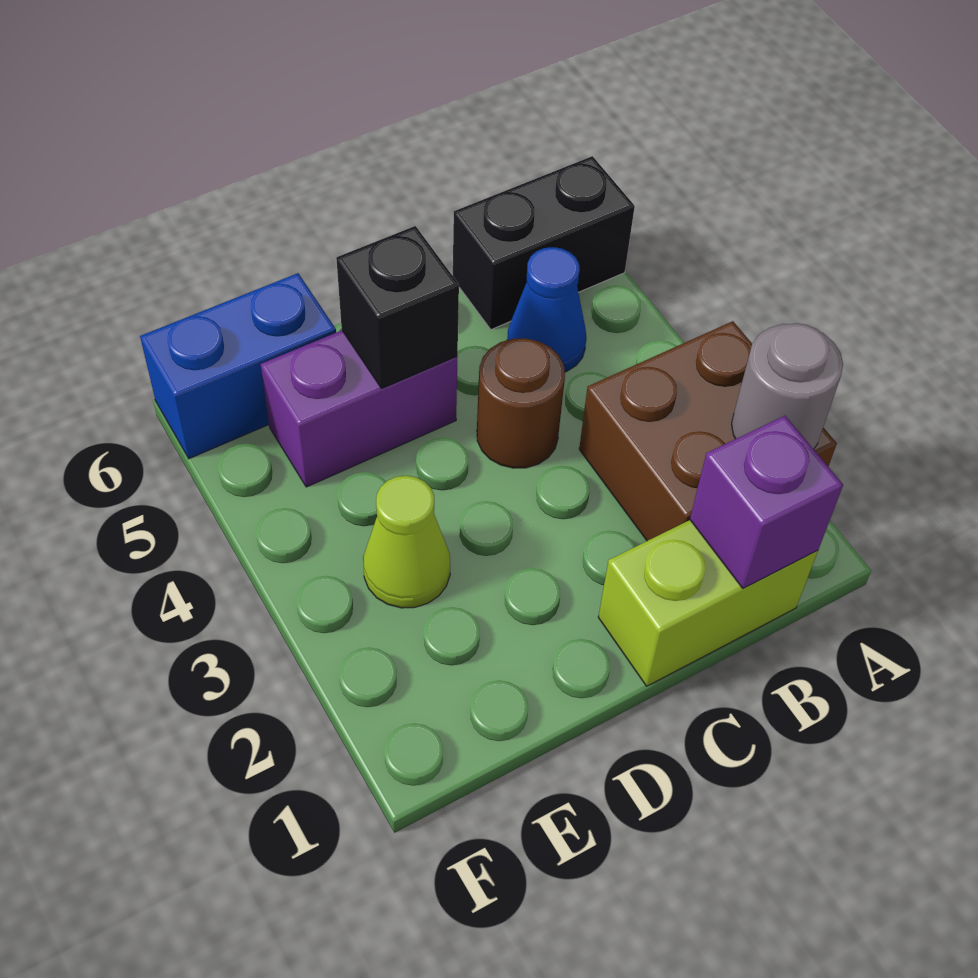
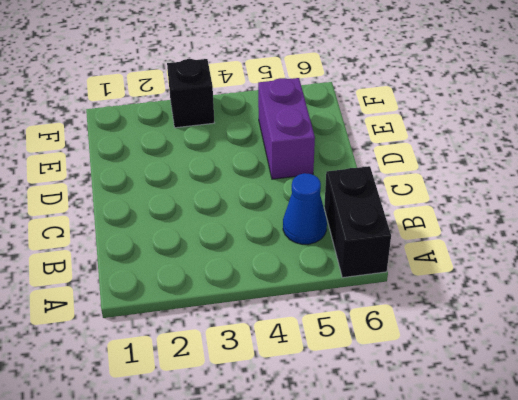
black 1x1 brick [167,59,214,128] -> black 1x1 brick moved to [336,226,459,389]
none -> brown 2x2 brick [579,321,837,541]
none -> lime 1x2 brick [598,520,818,686]

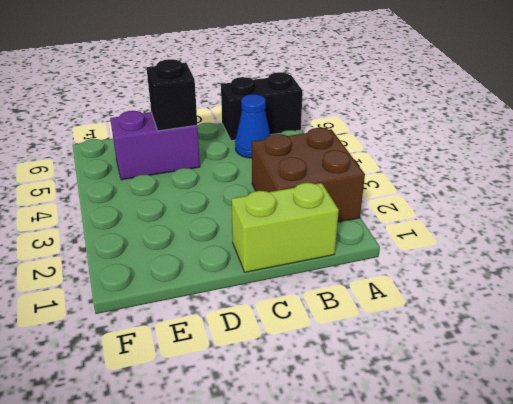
none -> brown 1x1 round brick [477,338,565,468]
none -> lime 1x1 cone [363,476,450,608]

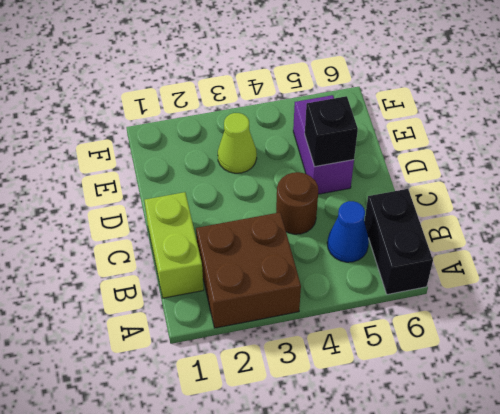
none -> blue 1x2 brick [140,273,336,459]
none -> grey 1x1 round brick [732,323,843,449]

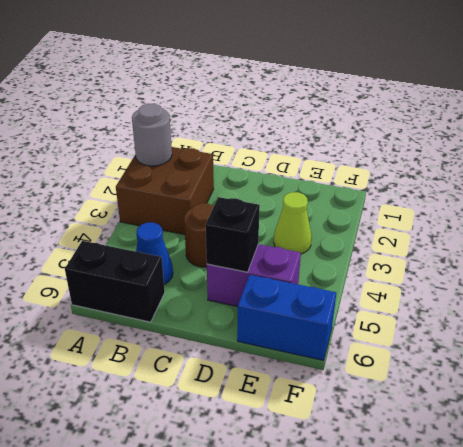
none -> lime 1x2 brick [598,520,818,686]
none -> purple 1x1 brick [690,416,843,588]

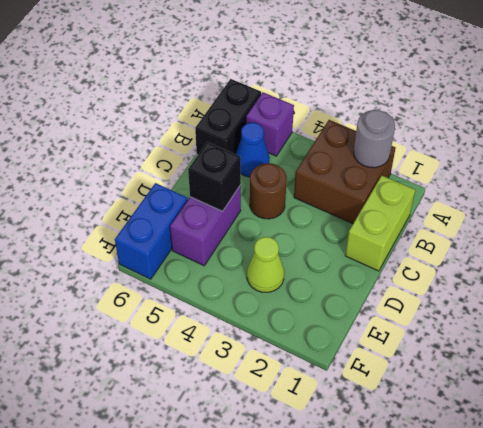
purple 1x1 brick [246,92,294,156] -> purple 1x1 brick moved to [690,416,843,588]

